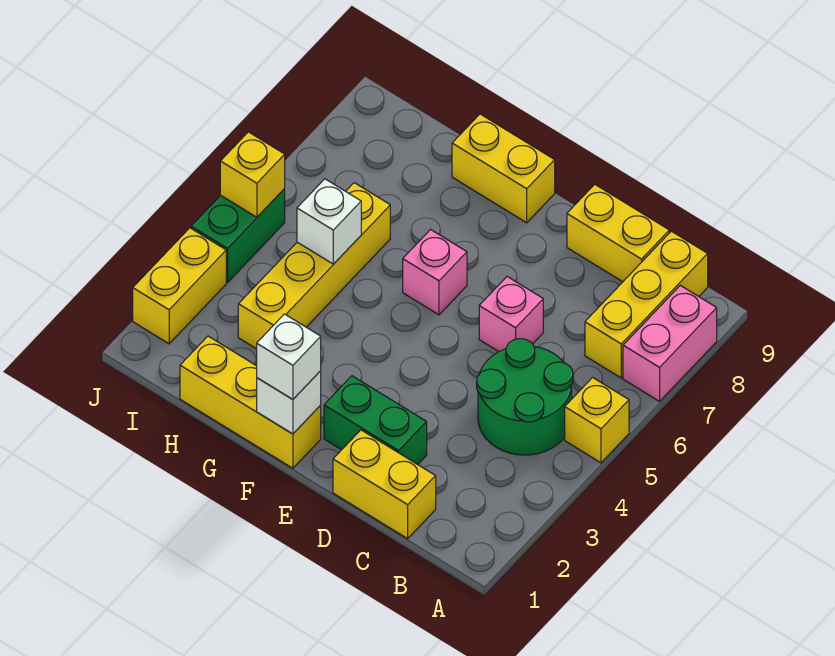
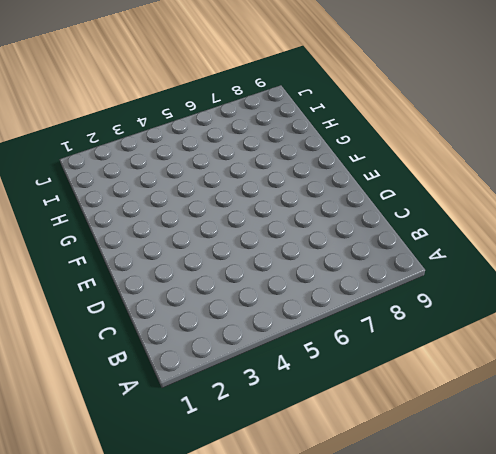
none -> yellow 1x1 brick [565,378,629,463]
none -> pink 1x2 brick [623,285,717,401]
none -> green 2x2 round brick [477,339,573,455]

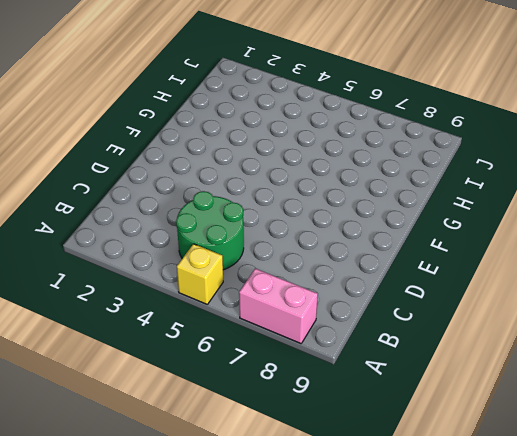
none -> yellow 1x3 brick [585,231,708,378]
none -> yellow 1x2 brick [333,430,436,539]
none -> yellow 1x2 brick [567,184,669,282]

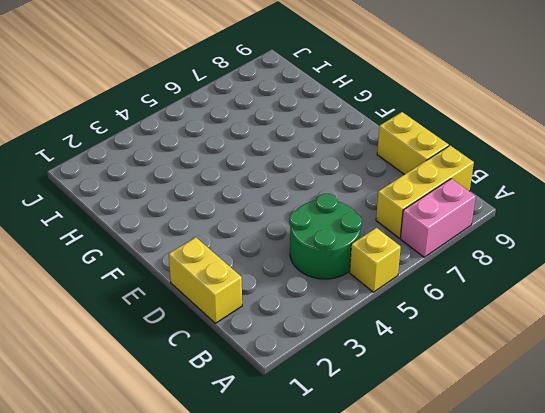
none -> green 1x2 brick [324,376,427,465]
none -> pink 1x1 brick [479,277,543,352]
none -> yellow 1x3 brick [180,336,321,468]

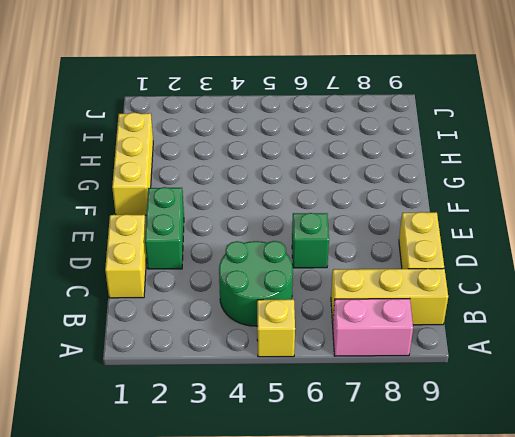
green 1x1 brick [292,213,329,268] -> pink 1x1 brick [479,277,543,352]
none -> pink 1x1 brick [403,230,467,315]
none -> yellow 1x2 brick [452,114,555,223]
none -> yellow 1x4 brick [238,183,390,349]

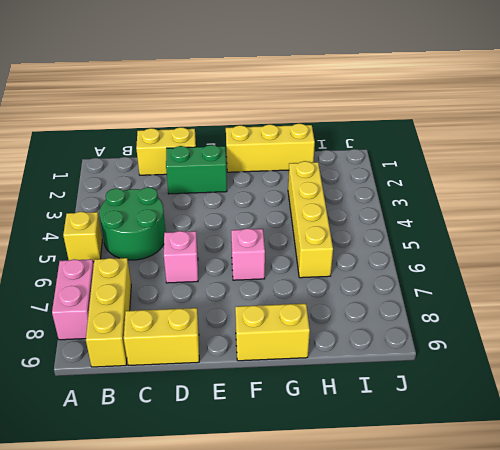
none -> yellow 1x2 brick [133,228,226,344]
none -> green 1x2 brick [191,189,285,282]
none -> white 1x1 brick [257,371,321,434]

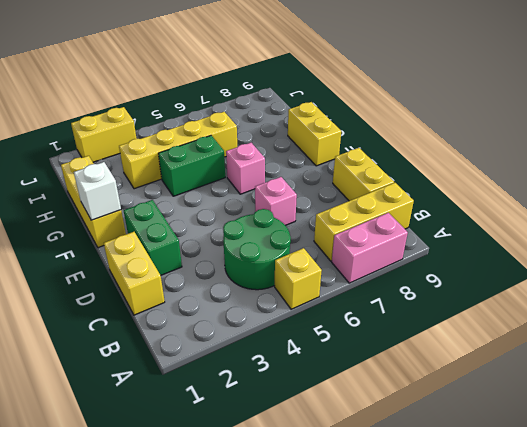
green 1x2 brick [158,136,225,196] -> green 1x2 brick moved to [191,189,285,282]
none -> white 1x1 brick [297,179,361,264]
none -> yellow 1x1 brick [220,132,285,217]
none -> white 1x1 brick [257,314,321,399]

